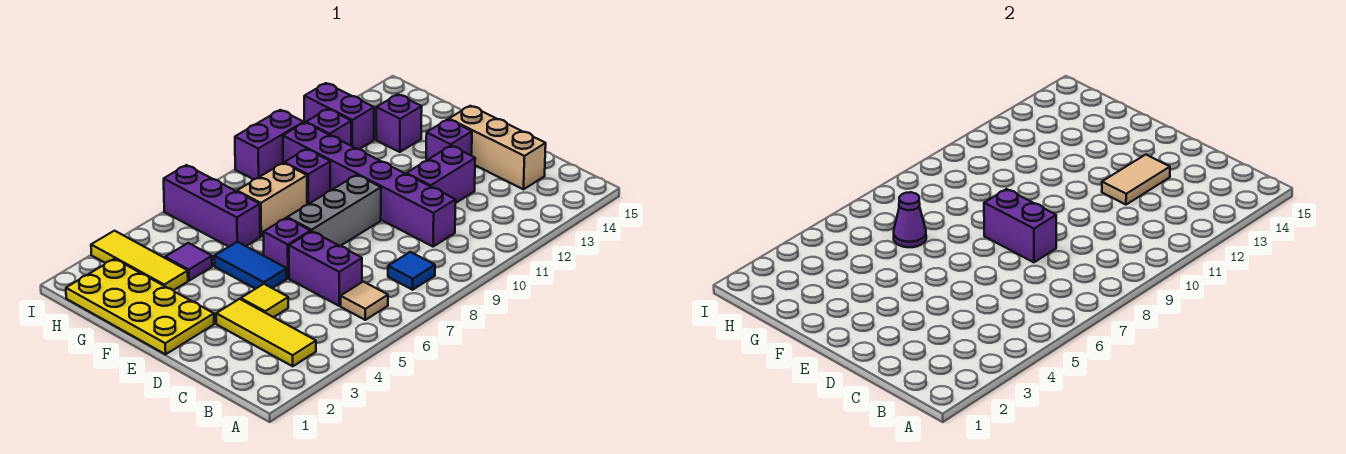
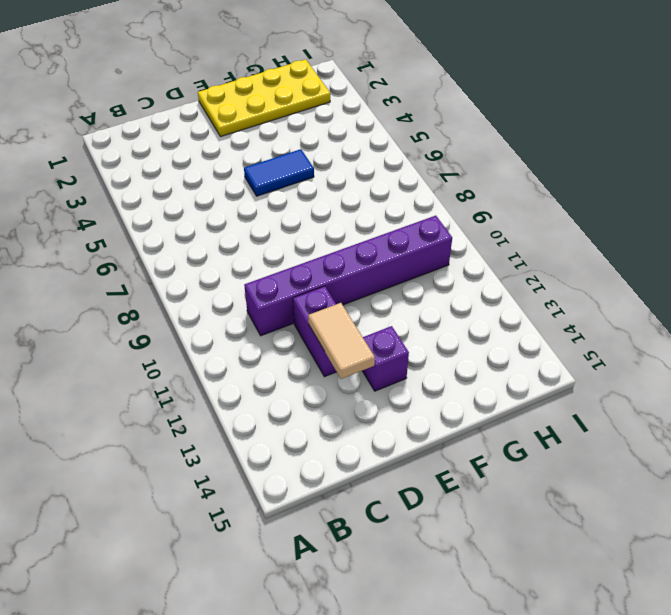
none -> yellow 1x3 tile [216,299,316,366]
none -> tan 1x1 tile [341,282,388,320]
none -> blue 1x1 tile [388,252,435,290]

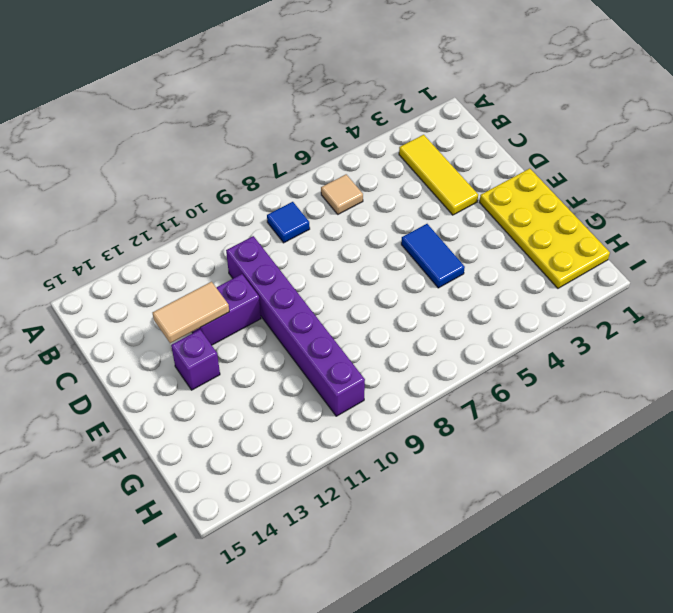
none -> purple 1x2 brick [289,231,362,306]
none -> tan 1x3 brick [449,106,546,189]
none -> yellow 1x1 tile [241,284,288,317]

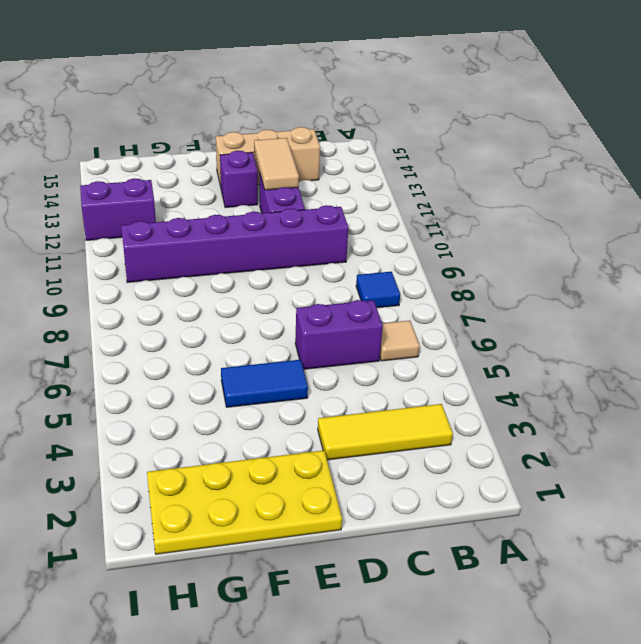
none -> yellow 1x1 tile [241,284,288,317]
none -> purple 1x1 brick [263,218,311,278]
none -> grey 1x3 brick [287,175,381,246]

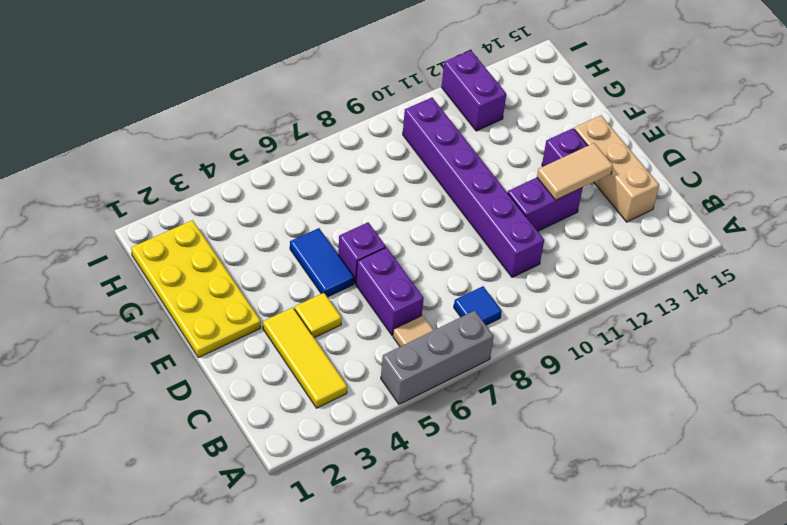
grey 1x3 brick [381,311,494,404] -> grey 1x3 brick moved to [287,175,381,246]
none -> yellow 1x3 tile [91,231,188,290]
none -> purple 1x1 tile [165,243,212,281]
none -> purple 1x3 brick [164,165,260,247]

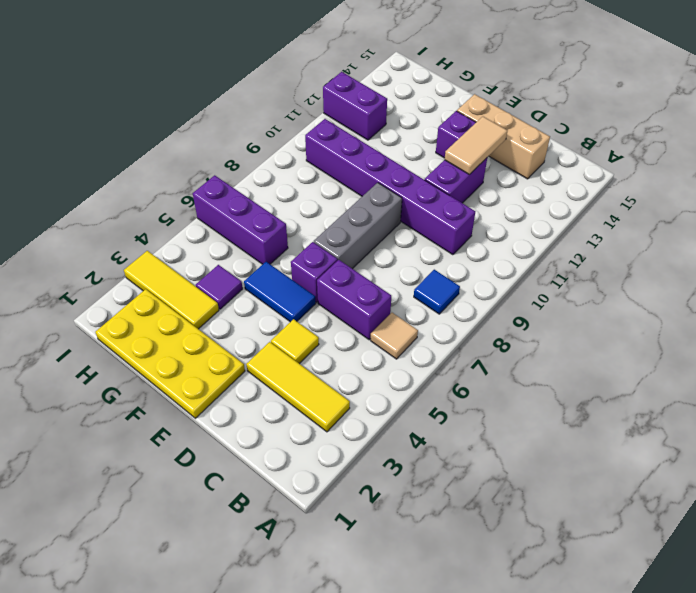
none -> tan 1x2 brick [237,163,307,237]
none -> purple 1x1 brick [284,149,330,205]
none -> purple 1x1 brick [376,94,422,152]

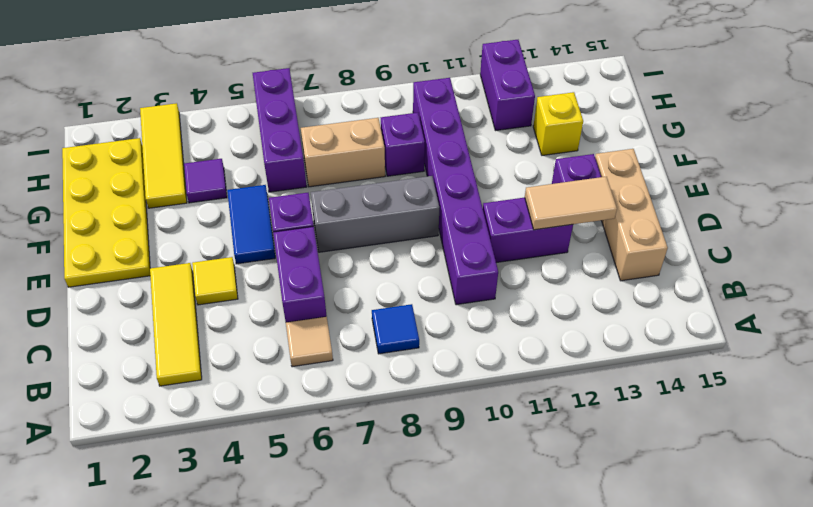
yellow 1x1 brick [533,92,583,155] -> purple 1x1 brick [376,94,422,152]
none -> purple 1x1 brick [306,109,351,146]
none -> purple 1x2 brick [235,110,304,180]
none -> purple 1x2 brick [984,189,1056,262]

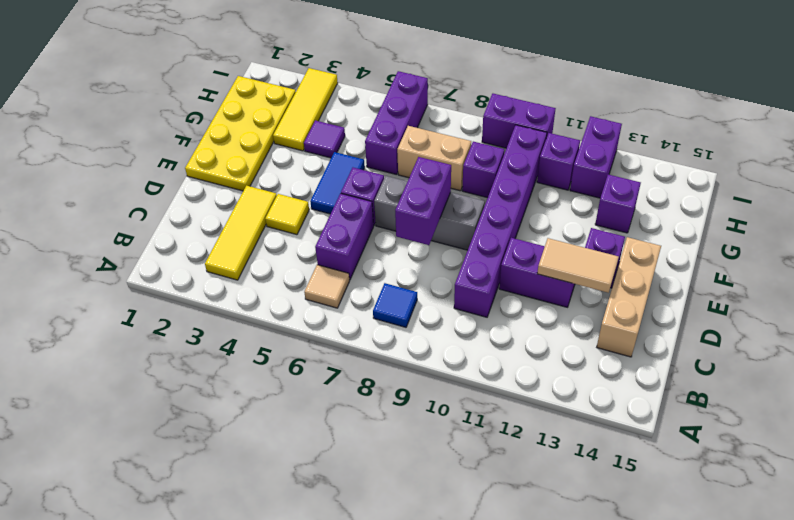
none -> purple 1x1 cone [894,192,926,247]

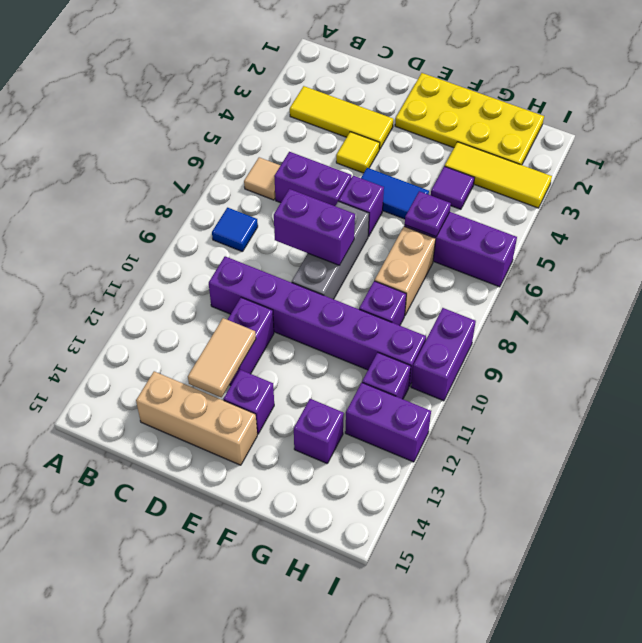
purple 1x1 plate [405,191,451,237] -> purple 1x1 cone [894,192,926,247]

